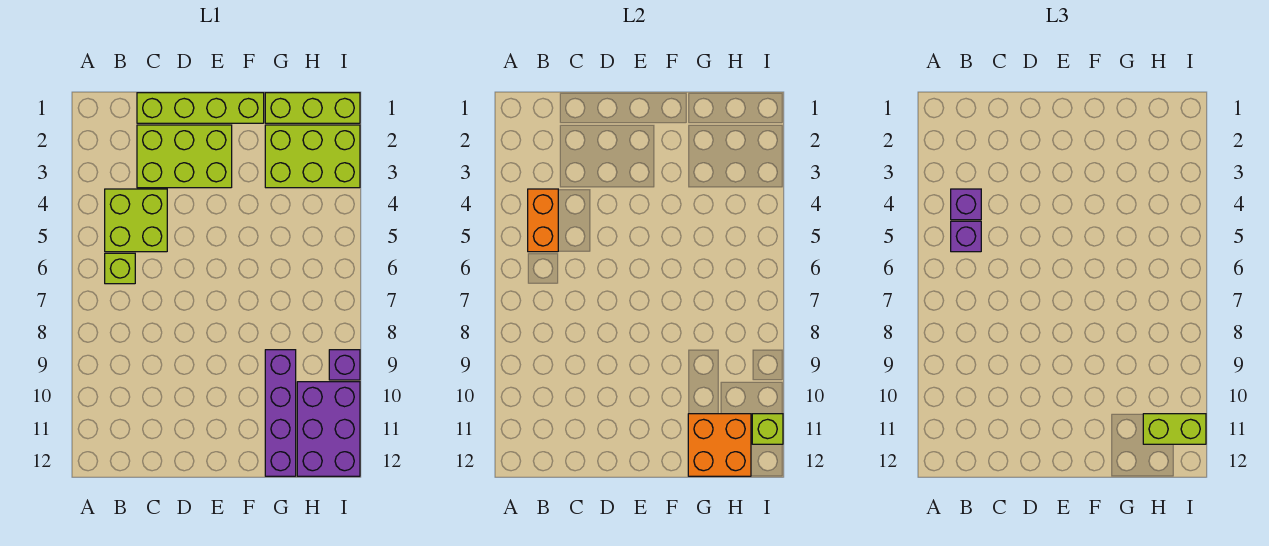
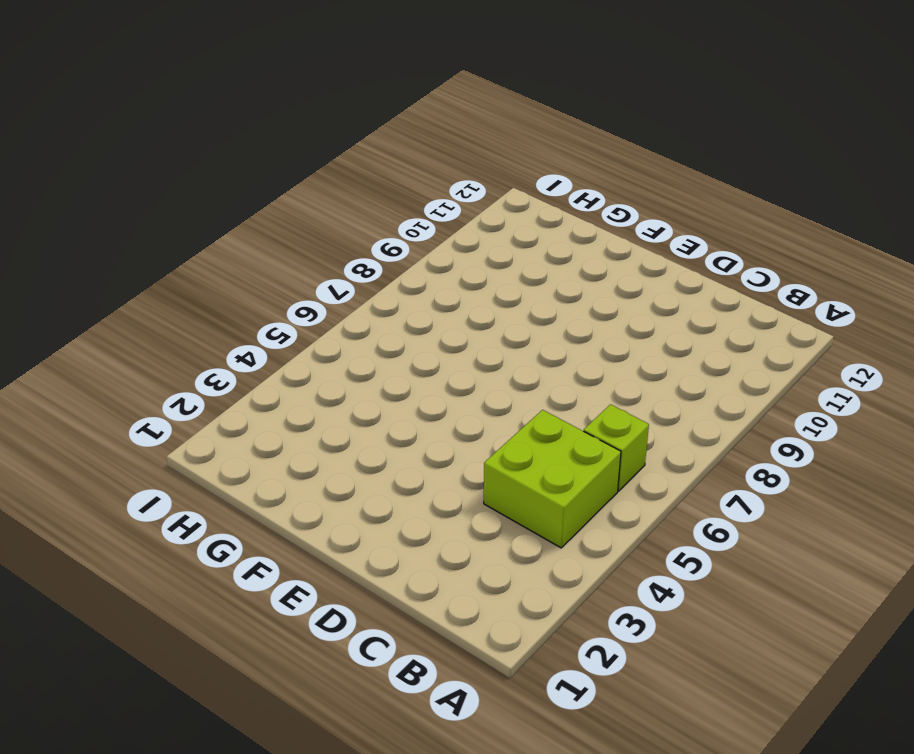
none -> lime 1x4 brick [137,93,264,123]
none -> lime 2x3 brick [137,125,232,188]
none -> lime 1x3 brick [265,93,360,123]

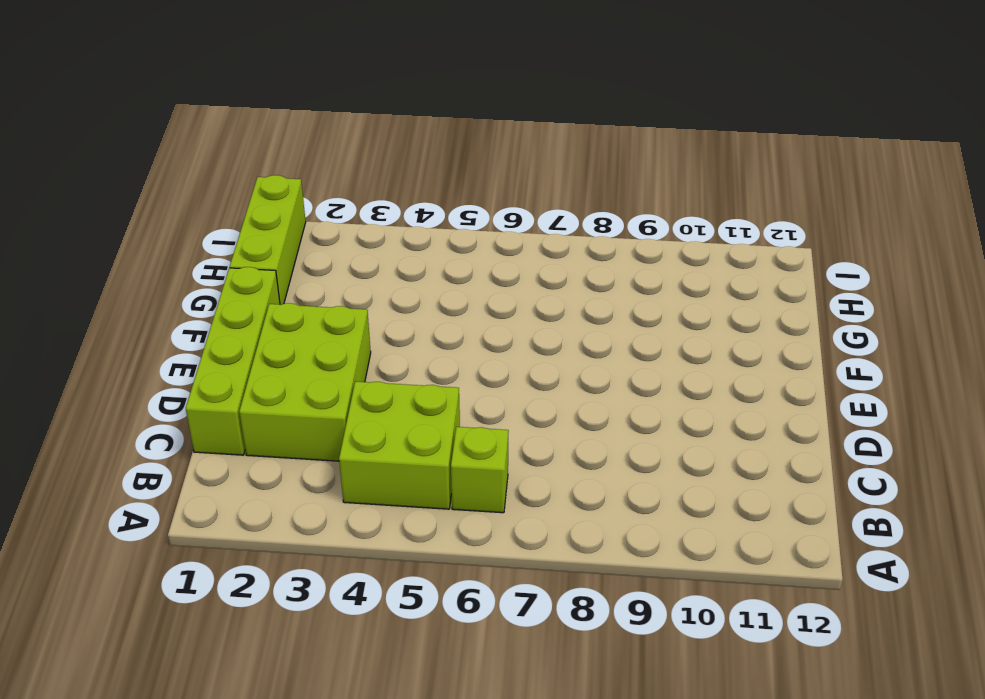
none -> lime 2x3 brick [265,125,360,188]
none -> purple 1x4 brick [265,350,296,476]
none -> purple 2x3 brick [297,382,360,476]

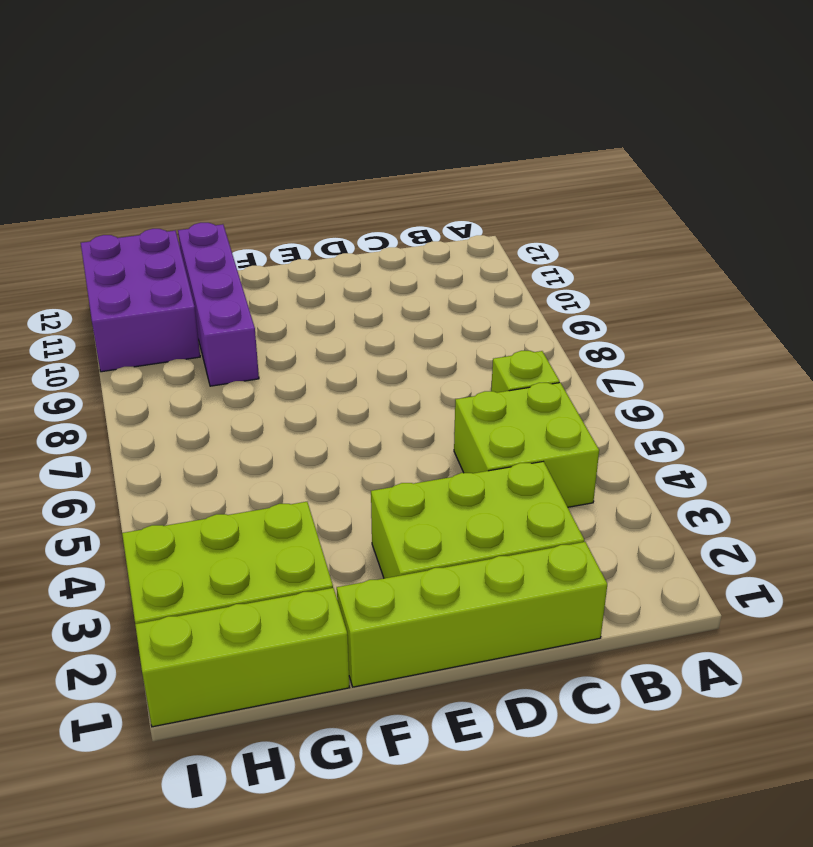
none -> purple 1x1 brick [329,350,360,380]
none -> orange 1x2 brick [528,189,558,252]
none -> orange 2x2 brick [688,414,751,476]

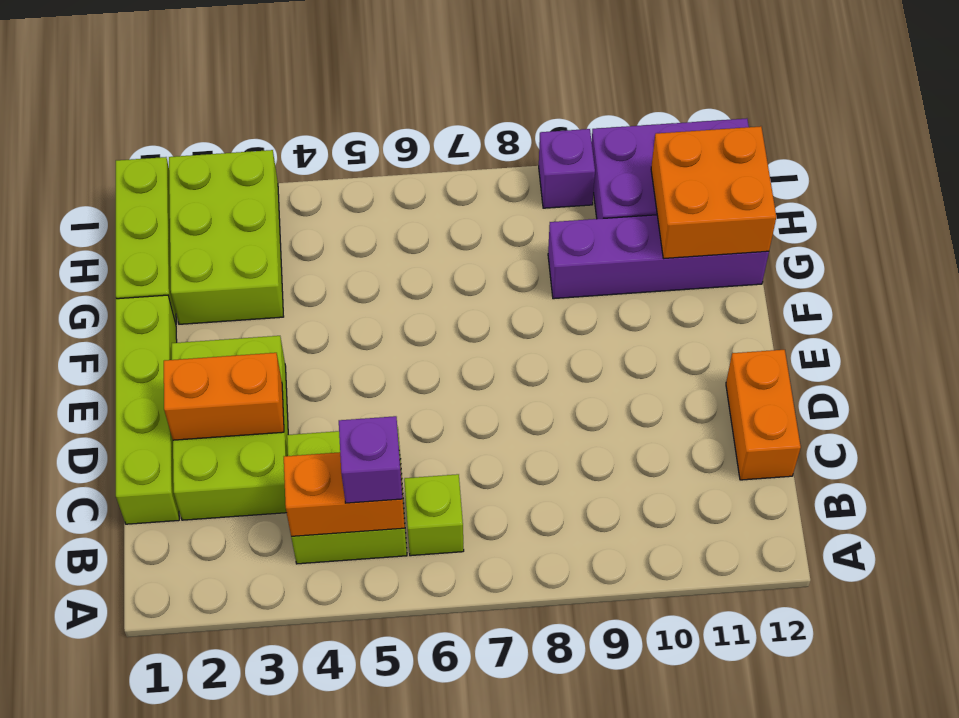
orange 1x2 brick [726,350,801,480] -> none
orange 1x2 brick [164,353,284,440] -> none
none -> lime 1x1 brick [752,414,783,444]
none -> purple 1x1 brick [951,189,981,220]
none -> lime 1x2 brick [1143,414,1206,444]

